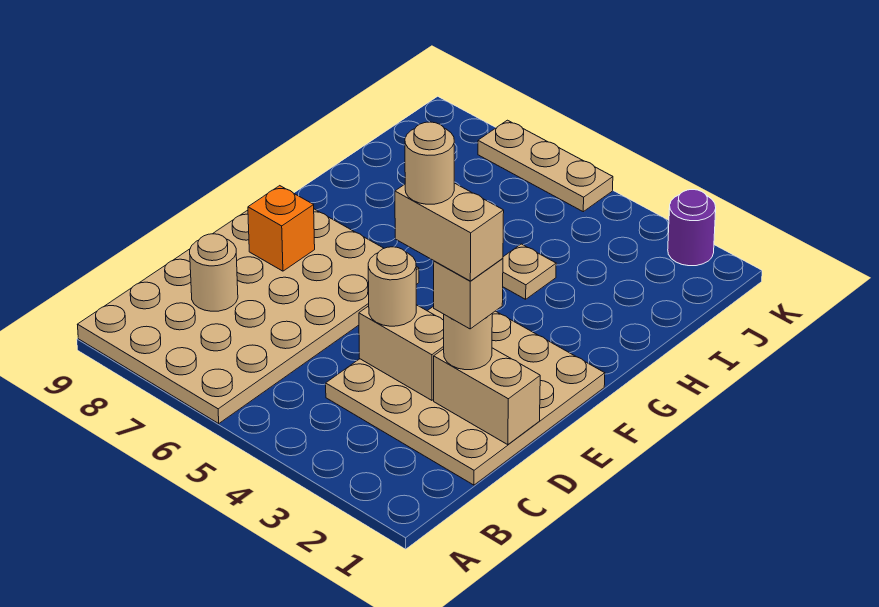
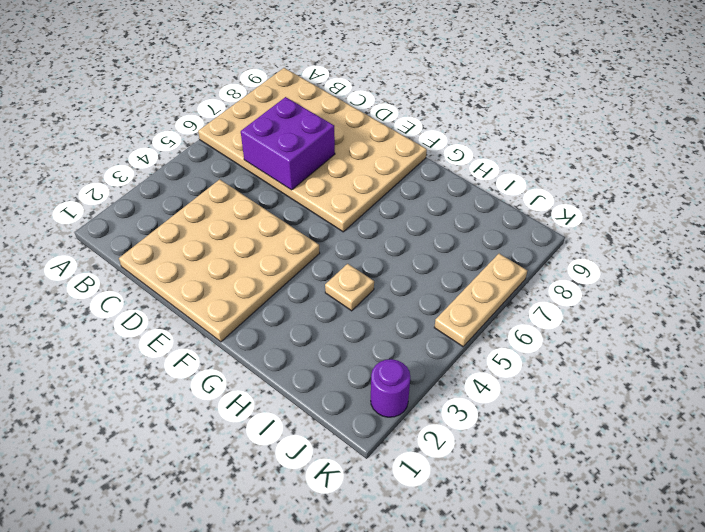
purple 2x2 brick [241,97,335,190] -> none
none -> tan 1x1 round brick [190,234,238,311]
none -> tan 1x2 brick [434,348,540,445]
none -> tan 1x2 brick [359,305,444,400]

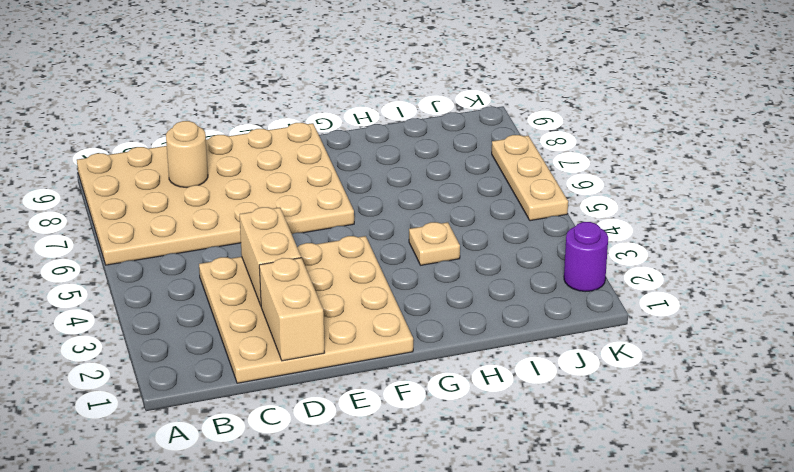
none -> orange 1x1 brick [248,186,315,271]
none -> tan 1x1 round brick [444,314,492,370]
none -> tan 1x1 round brick [368,247,416,326]

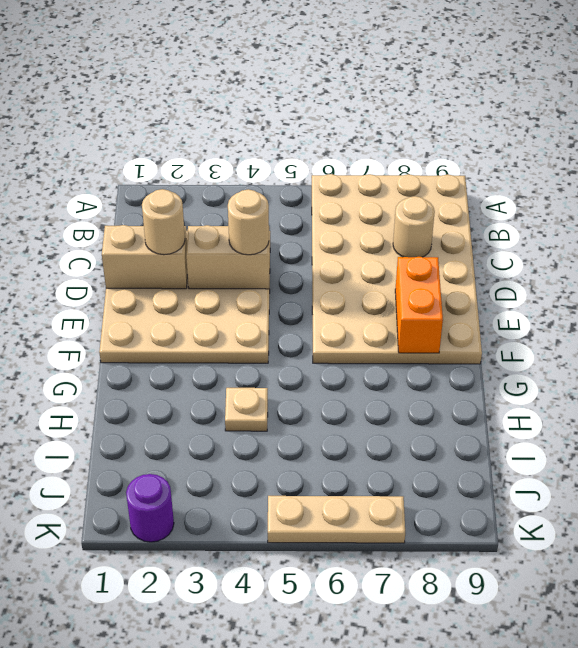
orange 1x2 brick [395,257,443,353] -> orange 1x1 brick [248,186,315,271]
none -> tan 1x1 brick [434,258,503,329]
none -> tan 1x2 brick [395,183,504,281]
none -> tan 1x1 round brick [405,122,454,204]

